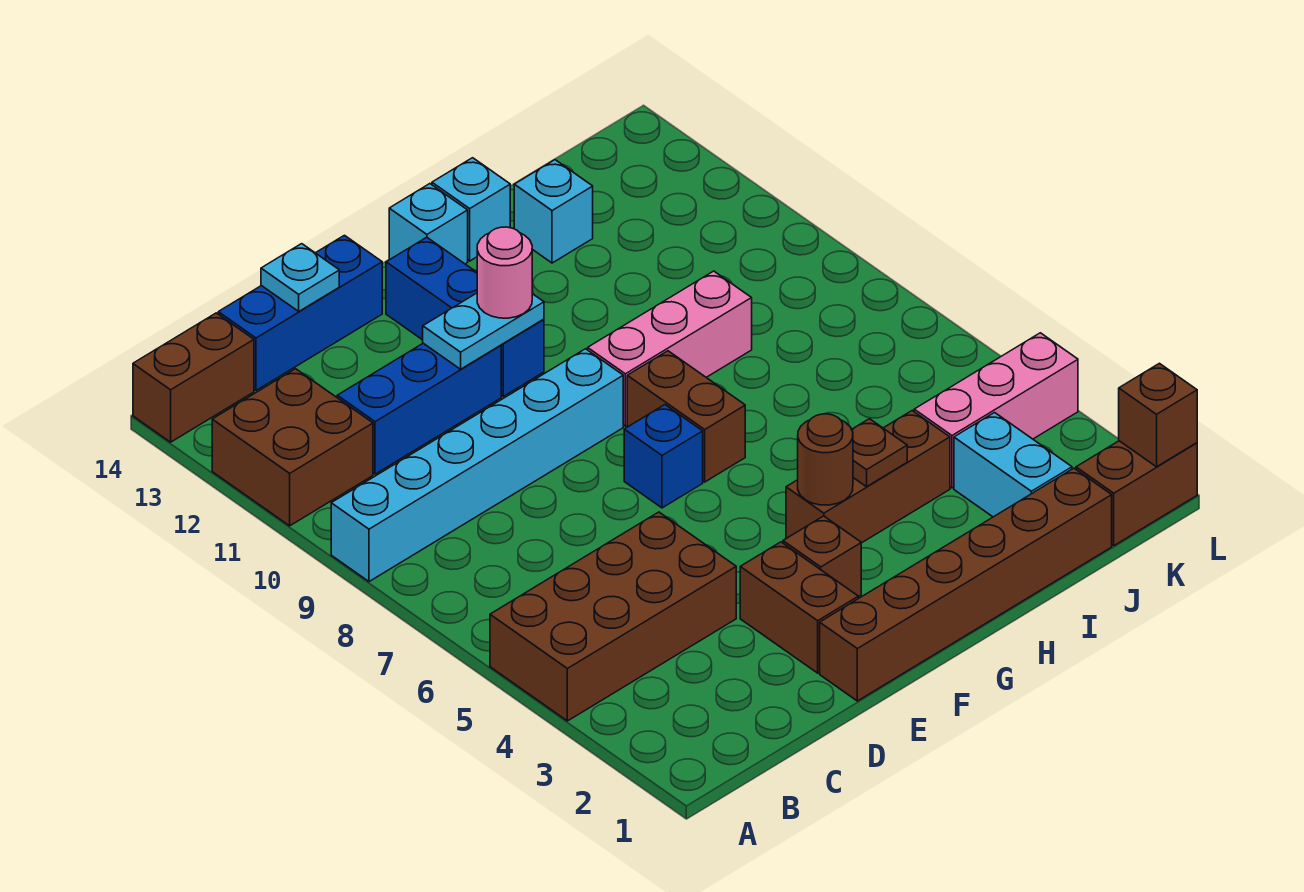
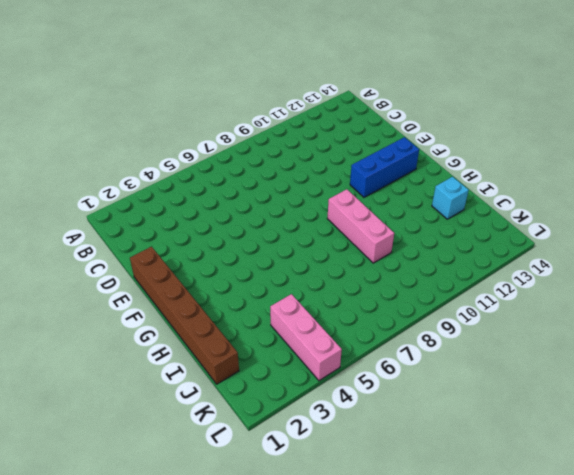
none -> brown 2x4 brick [490,512,736,721]
none -> cyan 1x6 brick [331,349,623,582]
none -> brown 2x2 brick [212,369,373,526]

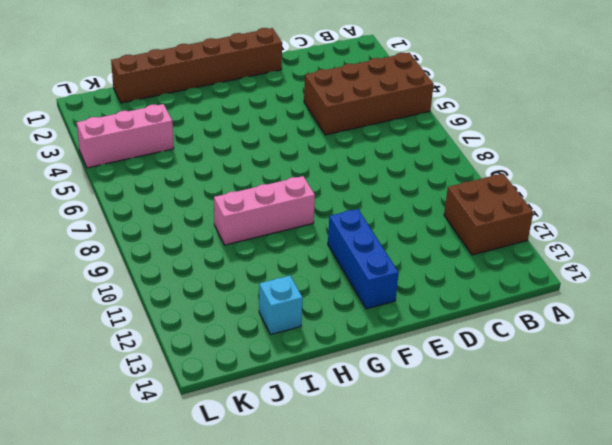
none -> cyan 1x6 brick [331,349,623,582]
none -> brown 1x2 brick [133,313,254,442]
none -> blue 1x3 brick [337,343,501,474]

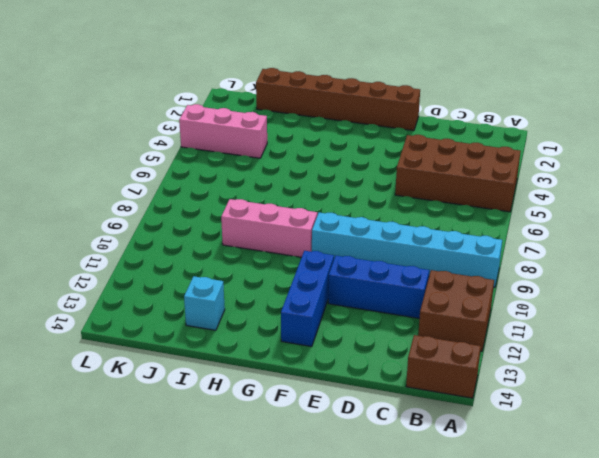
none -> blue 1x3 brick [218,235,382,390]
none -> brown 1x2 brick [740,542,858,673]
none -> brown 1x1 brick [783,516,861,597]

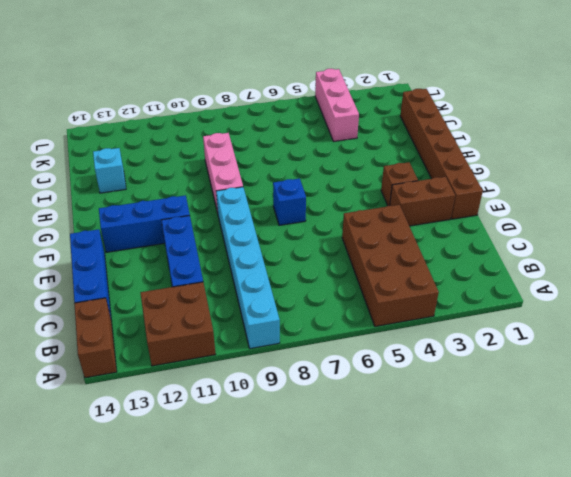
none -> brown 1x3 brick [786,411,950,543]
none -> brown 1x2 brick [627,351,745,482]
none -> cyan 1x1 brick [389,184,468,264]

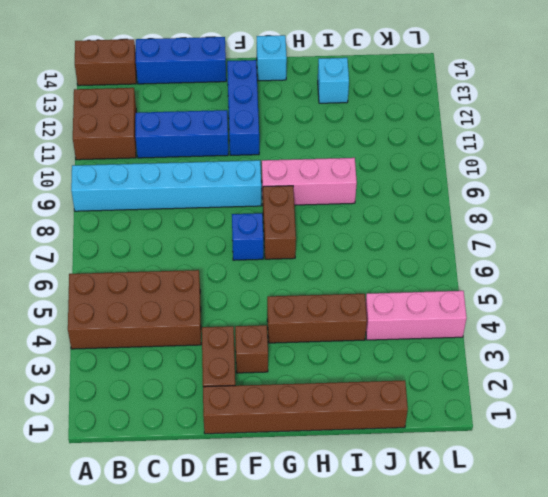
none -> cyan 1x1 brick [432,158,510,261]
none -> cyan 1x2 brick [954,413,1072,517]
none -> brown 1x2 brick [1076,441,1197,546]

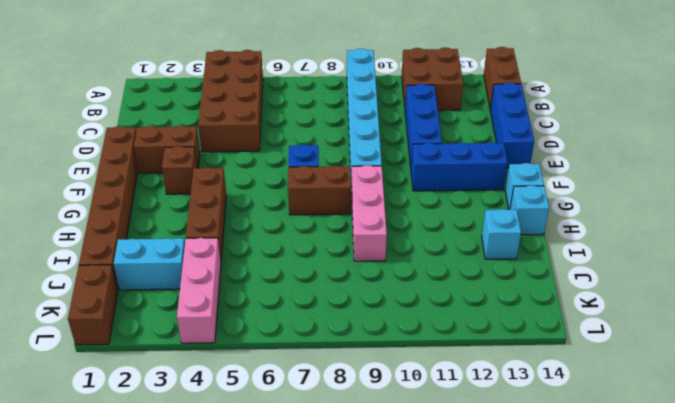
none -> cyan 1x1 plate [261,244,339,311]
none -> cyan 1x2 plate [423,293,544,369]
none -> brown 1x1 round brick [798,414,853,505]

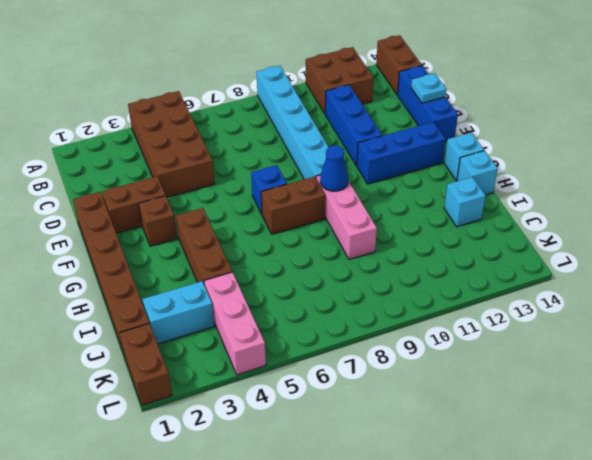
blue 1x1 cone [320,145,348,191] -> none
none -> cyan 1x2 plate [423,293,544,369]
none -> brown 1x1 round brick [798,414,853,505]
none -> brown 1x1 plate [852,419,907,487]

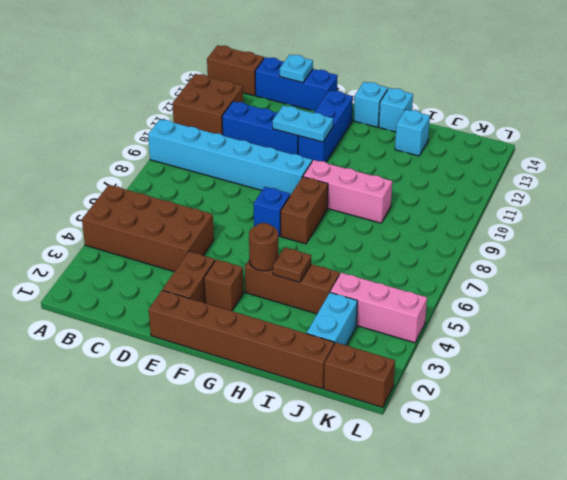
none -> brown 1x1 brick [1119,363,1197,467]
none -> pink 1x1 round brick [477,227,532,318]

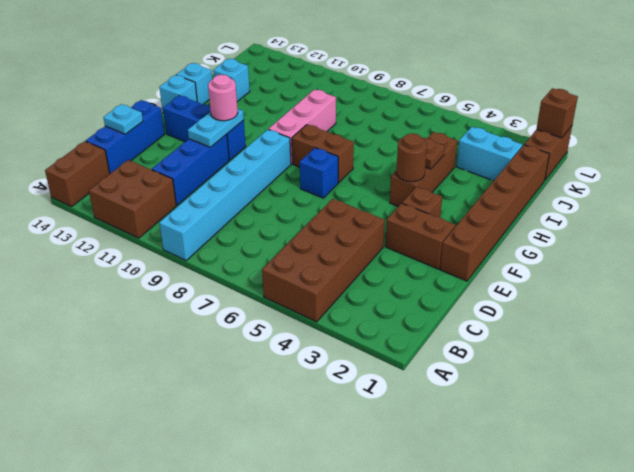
none -> pink 1x3 brick [914,333,1078,488]

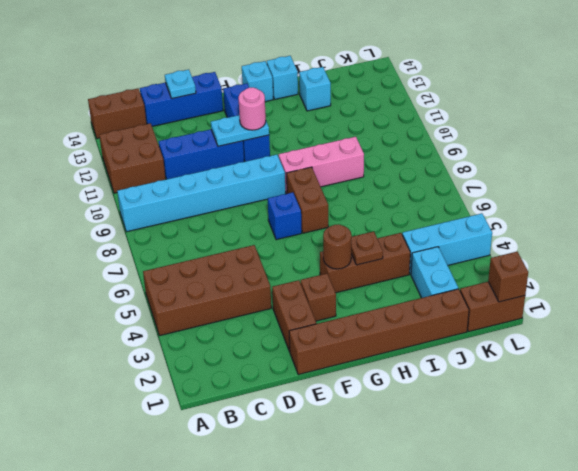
cyan 1x3 brick [402,213,492,274] -> pink 1x3 brick [914,333,1078,488]

